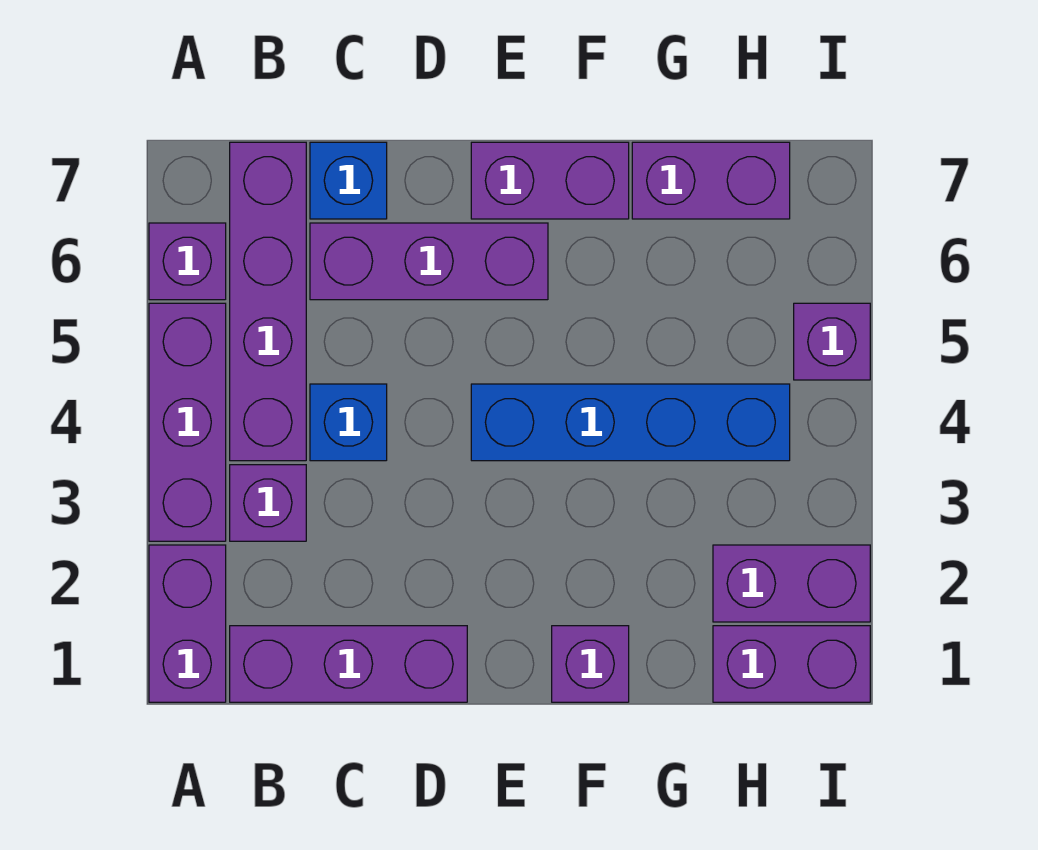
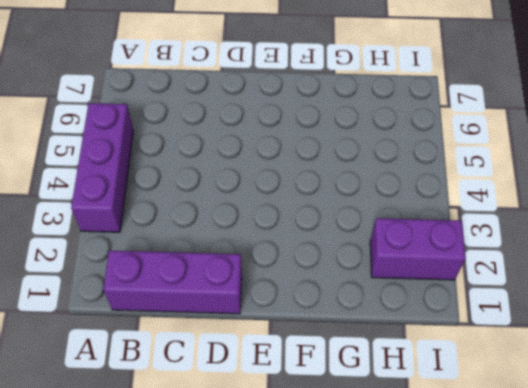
none -> purple 1x2 brick [149,545,226,702]
none -> purple 1x1 brick [149,223,226,300]
none -> purple 1x1 brick [230,465,306,541]

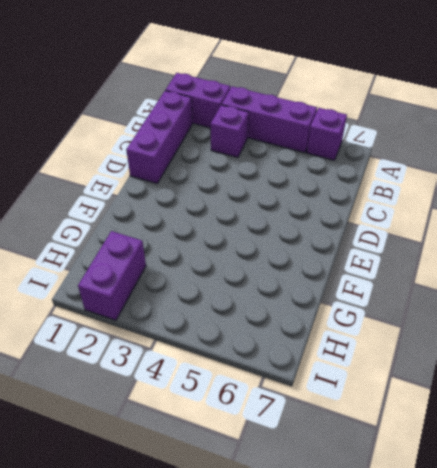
none -> purple 1x4 brick [230,142,306,461]
none -> blue 1x1 brick [310,384,387,461]
none -> purple 1x3 brick [310,223,548,300]

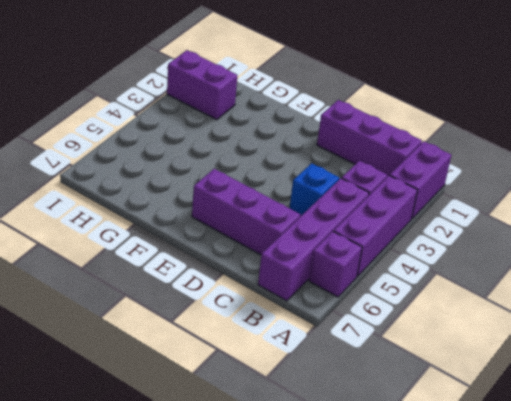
none -> blue 1x1 brick [310,142,387,219]
none -> blue 1x4 brick [471,384,790,461]
none -> purple 1x2 brick [471,142,629,219]

